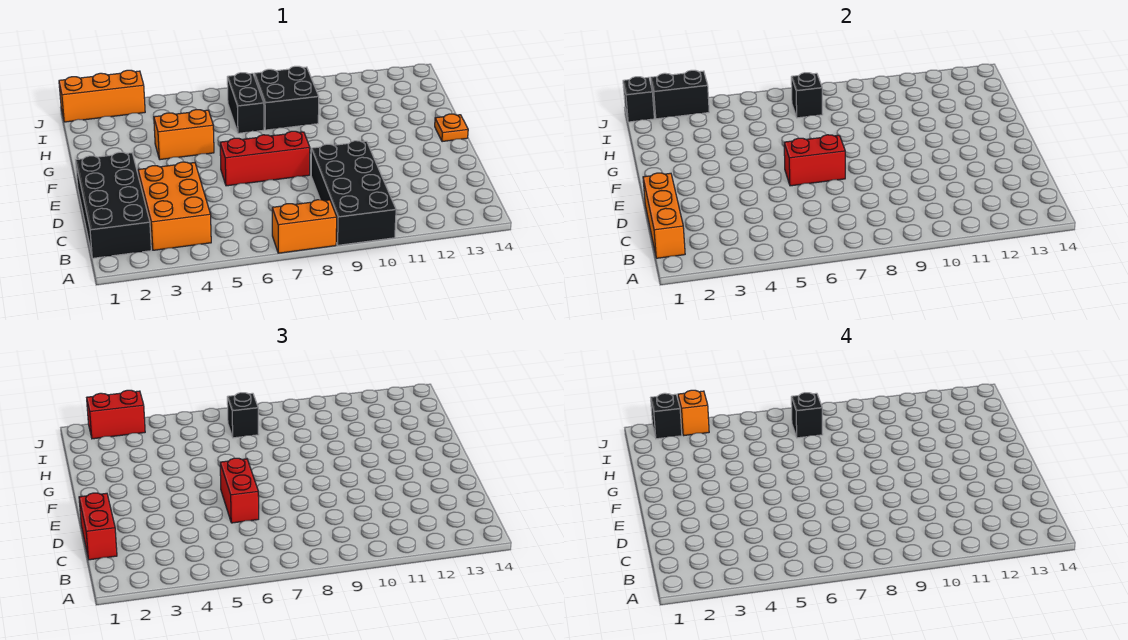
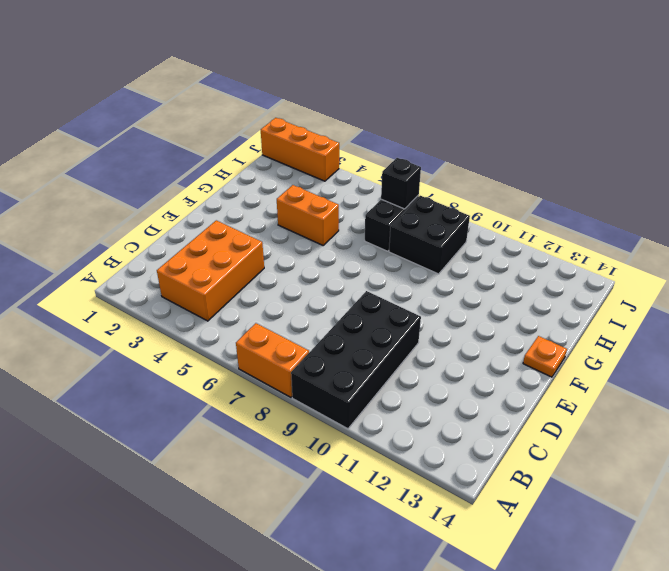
none -> black 2x4 brick [76,152,151,258]
none -> red 1x3 brick [220,131,310,186]
none -> orange 1x3 brick [643,173,685,258]

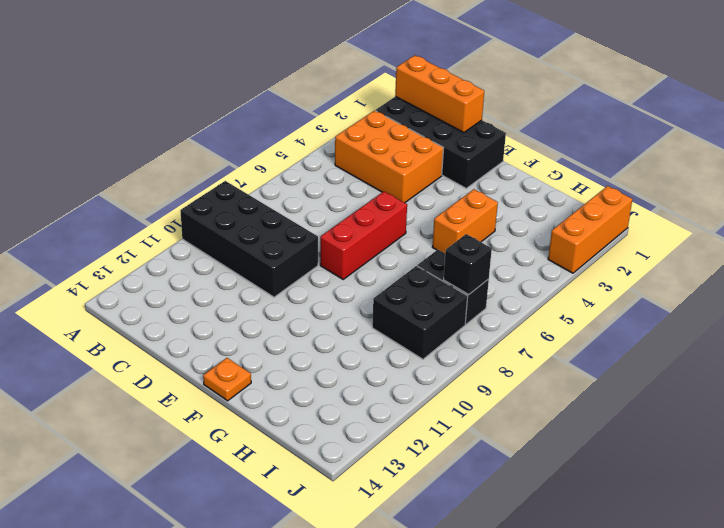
none -> orange 1x2 brick [272,200,337,253]
none -> red 1x2 brick [784,135,845,186]
none -> black 1x1 brick [623,77,654,122]

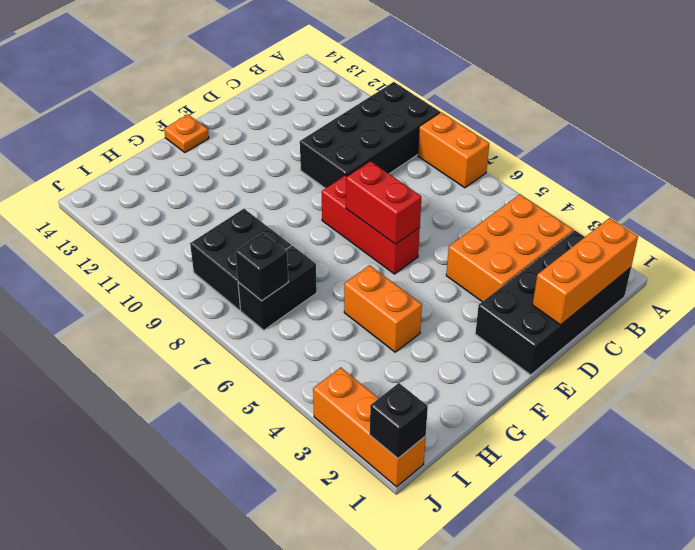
none -> black 1x2 brick [651,70,709,119]
none -> red 1x2 brick [79,493,117,560]
none -> red 1x2 brick [220,458,259,523]

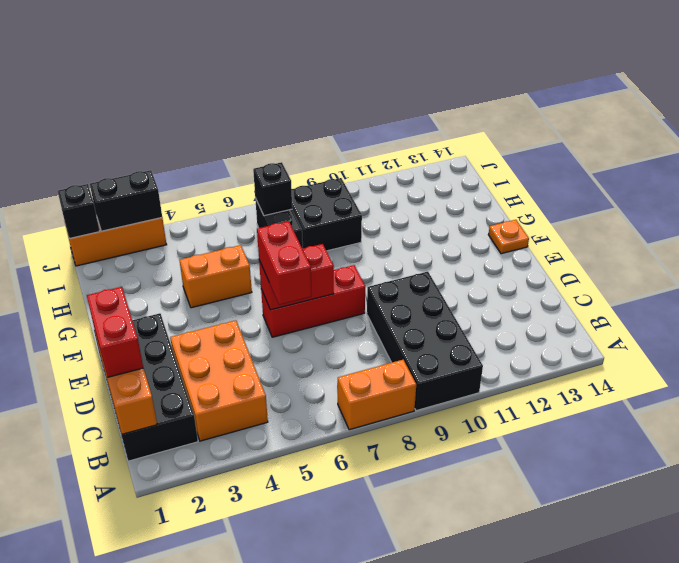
none -> black 1x1 brick [227,393,259,438]
none -> red 1x2 brick [87,390,145,439]
none -> black 1x1 brick [791,393,823,438]

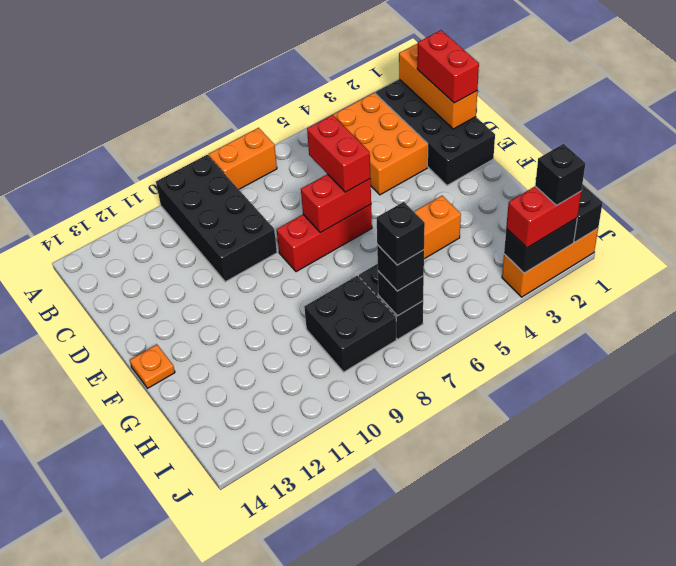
none -> orange 1x1 brick [678,390,709,436]

